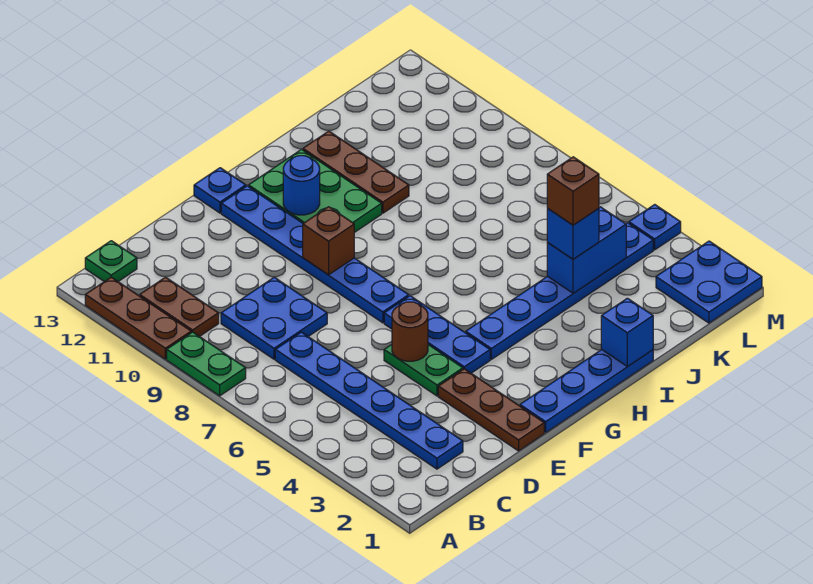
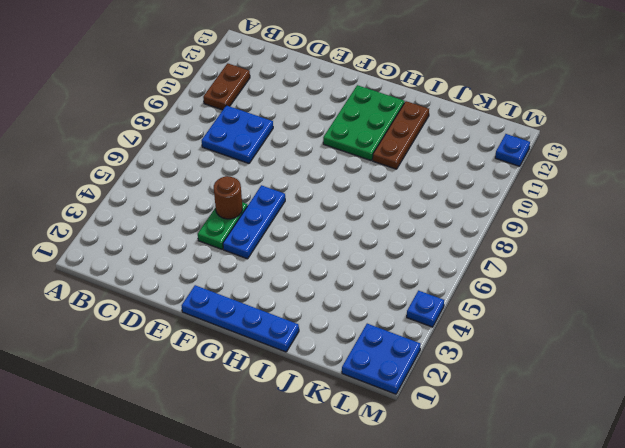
blue 1x1 plate [495,134,530,166] -> blue 1x1 plate moved to [194,168,246,213]
none -> green 1x2 plate [167,332,246,396]
none -> brown 1x3 plate [85,277,191,359]
none -> green 1x1 plate [85,241,137,282]

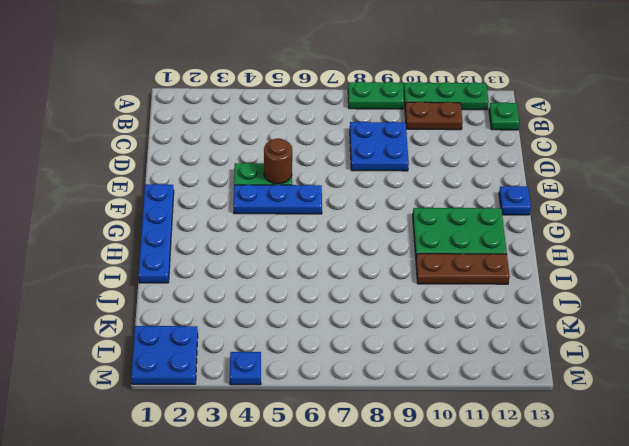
green 1x3 plate [404,82,489,110] -> brown 1x3 plate [85,277,191,359]
none -> blue 1x6 plate [275,332,463,469]
none -> brown 1x3 plate [438,369,544,451]
none -> blue 1x6 plate [221,186,409,323]

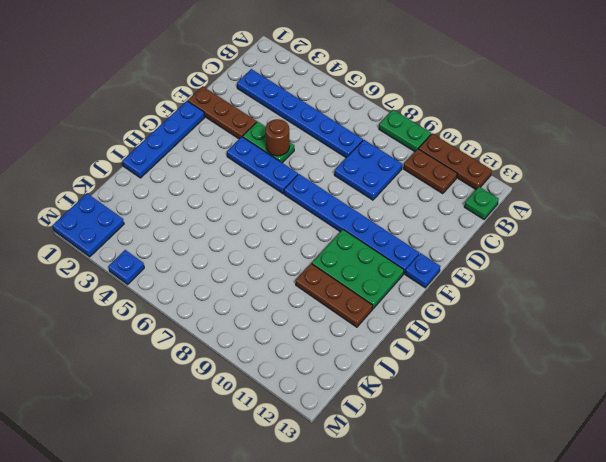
none -> blue 1x6 plate [466,223,653,359]
none -> brown 1x1 brick [303,207,354,275]
none -> blue 1x1 round brick [283,156,320,215]

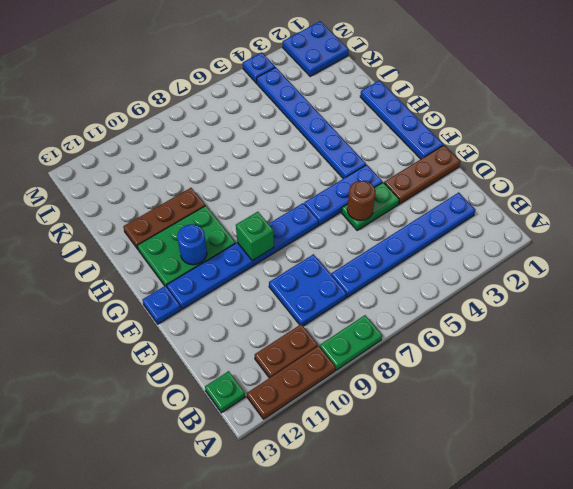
green 1x1 brick [236,212,274,261] -> brown 1x1 brick [303,207,354,275]
none -> blue 1x1 brick [601,298,653,367]
none -> blue 1x2 brick [547,207,626,293]
none -> blue 1x1 brick [547,208,599,259]

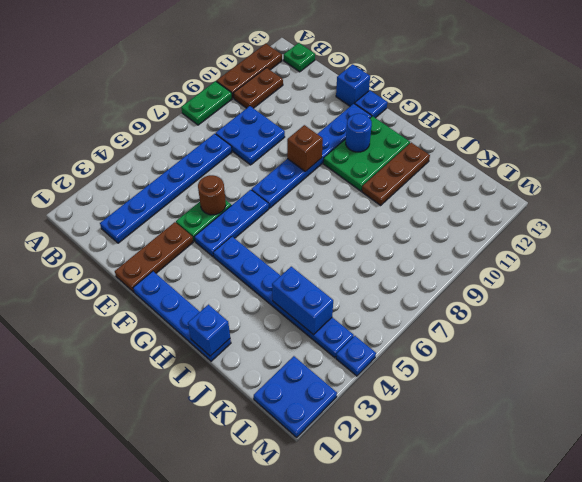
blue 1x1 brick [336,64,370,106] -> blue 1x1 brick moved to [547,208,599,259]
none -> brown 1x1 brick [547,157,599,225]

